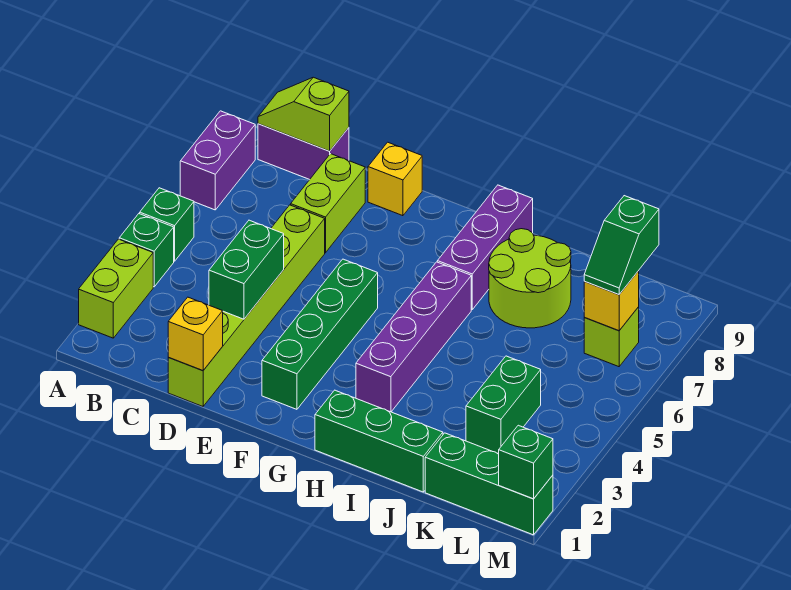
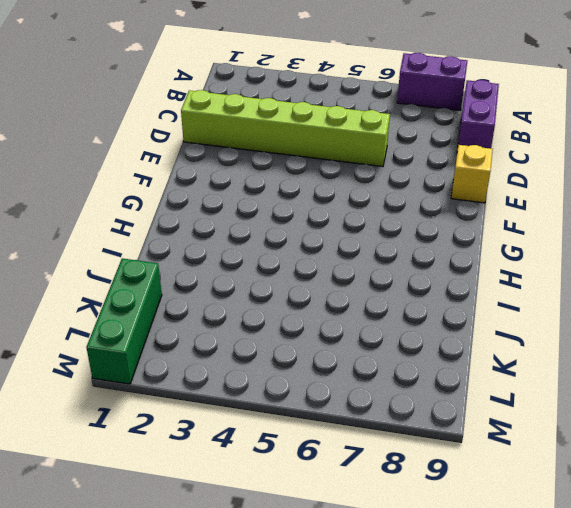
none -> lime 1x2 brick [79,239,153,338]
none -> green 1x1 brick [119,214,174,287]
none -> green 1x1 brick [140,188,194,261]

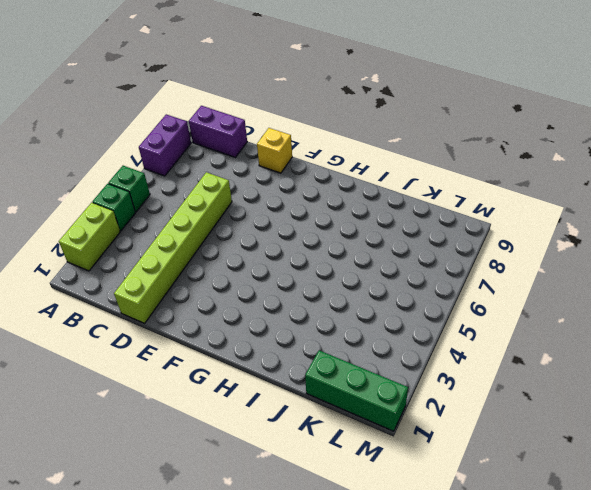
none -> lime 1x2 brick [291,154,365,253]
none -> green 1x4 brick [262,259,378,409]
none -> green 1x3 brick [315,390,443,492]

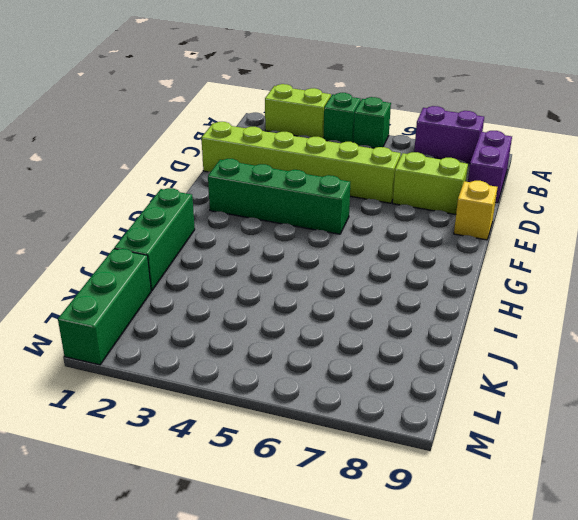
none -> purple 1x4 brick [356,262,471,412]
none -> purple 1x3 brick [437,185,533,310]
none -> lime 2x2 round brick [489,229,571,328]

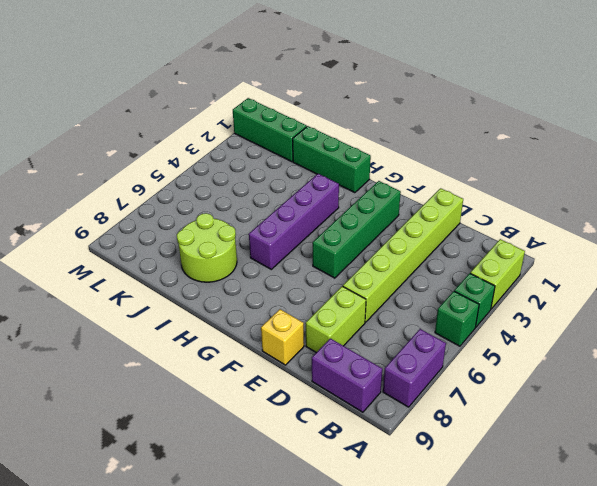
none -> purple 1x3 brick [437,185,533,310]
none -> green 1x2 brick [466,356,541,454]
none -> lime 1x1 brick [584,307,639,367]

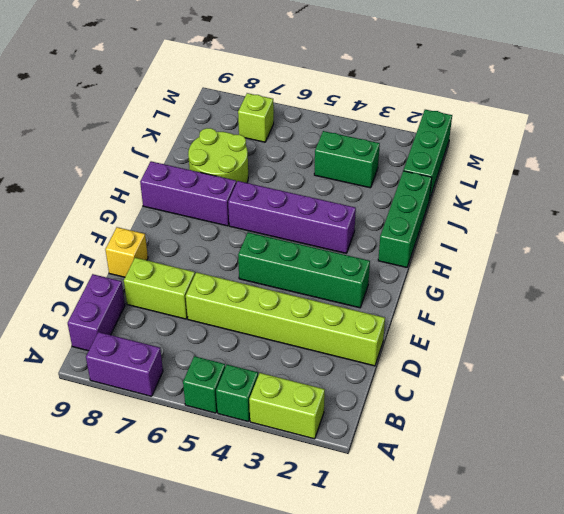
none -> lime 1x2 slope [258,77,349,151]
none -> yellow 1x1 brick [168,297,223,371]
none -> green 1x2 brick [209,220,284,319]

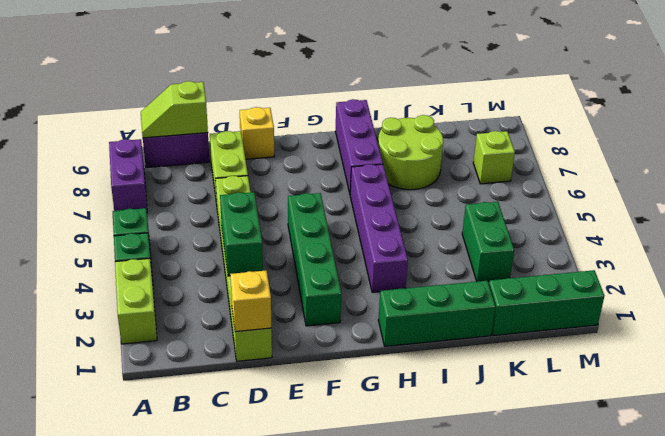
none -> yellow 1x1 brick [584,271,639,331]
none -> green 1x1 brick [499,425,553,499]
none -> green 1x2 slope [584,196,659,294]

